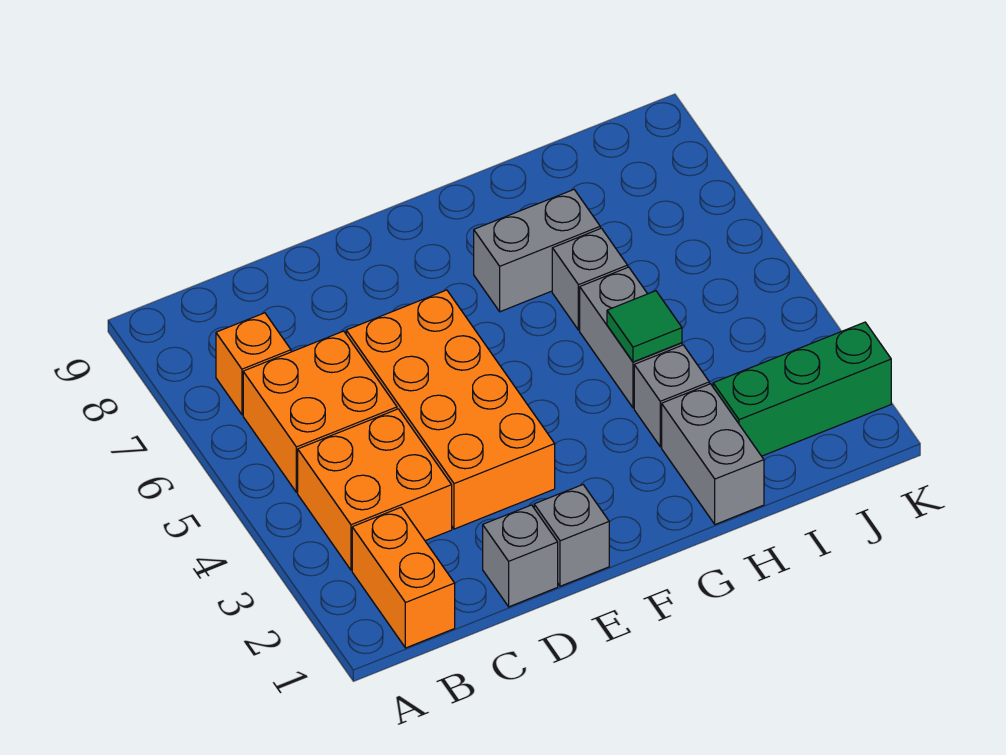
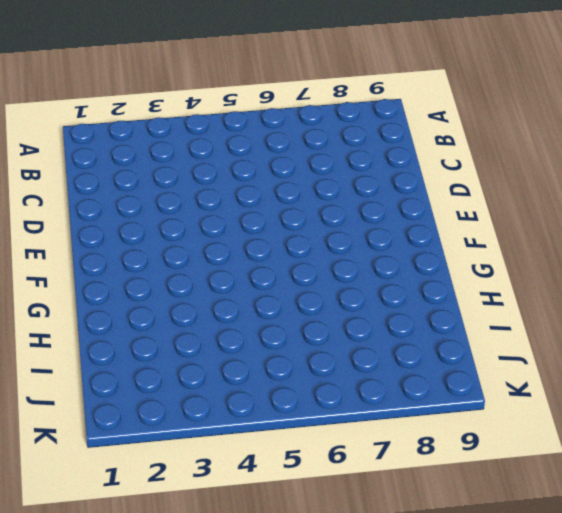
none -> orange 1x2 brick [352,508,455,648]
none -> orange 2x2 brick [298,409,452,570]
none -> orange 2x2 brick [243,331,397,492]

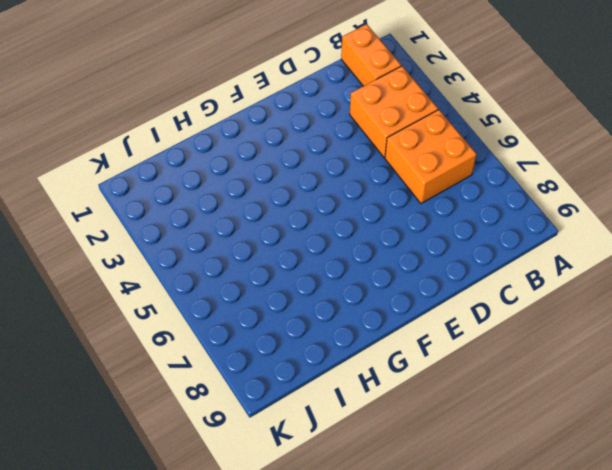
none -> orange 1x1 brick [216,313,291,415]
none -> grey 1x1 brick [483,505,558,607]
none -> orange 2x4 brick [346,290,555,529]

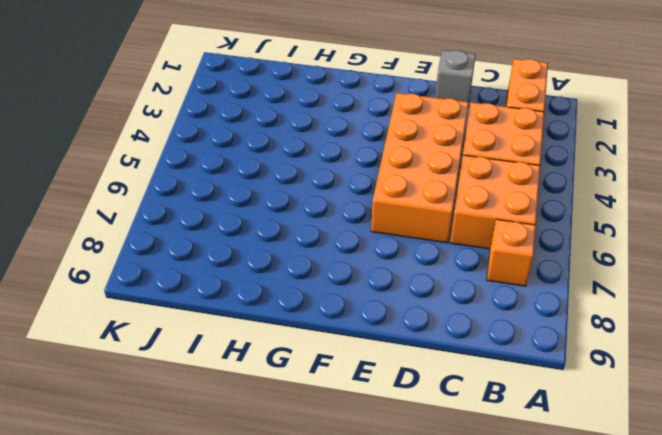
none -> grey 1x1 brick [534,485,609,586]
none -> grey 1x2 brick [474,190,600,312]
none -> grey 1x2 brick [662,384,764,524]

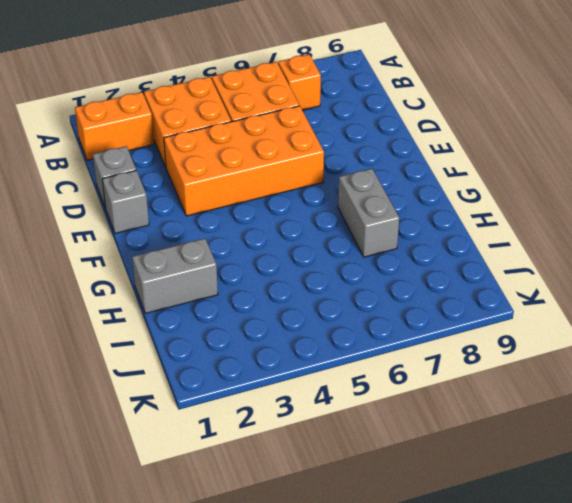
none -> grey 1x1 brick [634,345,709,447]
none -> grey 1x2 brick [580,267,682,408]
none -> grey 1x1 brick [552,228,628,330]

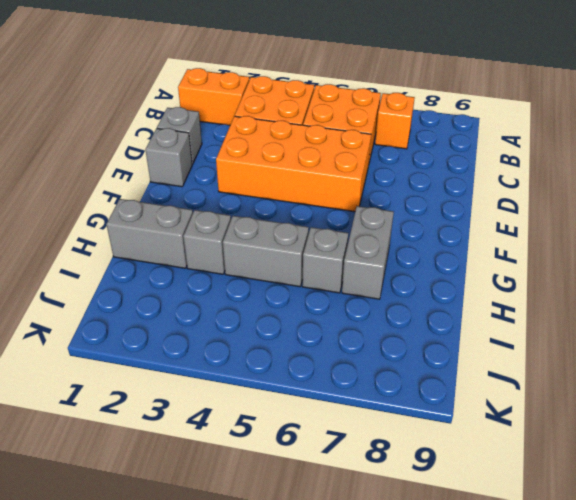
none -> green 1x3 brick [713,322,891,456]
none -> green 1x1 tile [607,291,682,362]

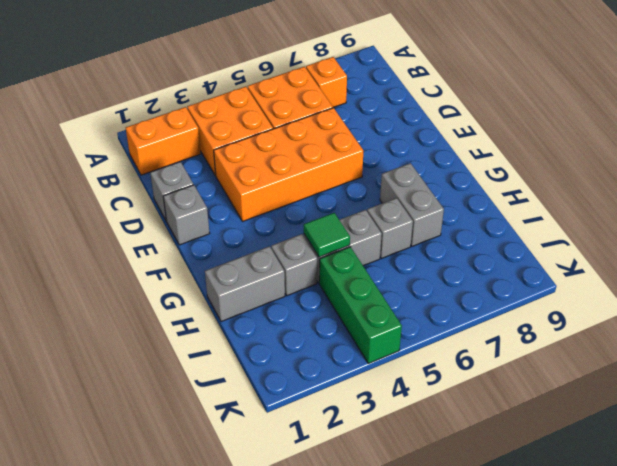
green 1x3 brick [319,247,402,363] -> green 1x3 brick moved to [713,322,891,456]

